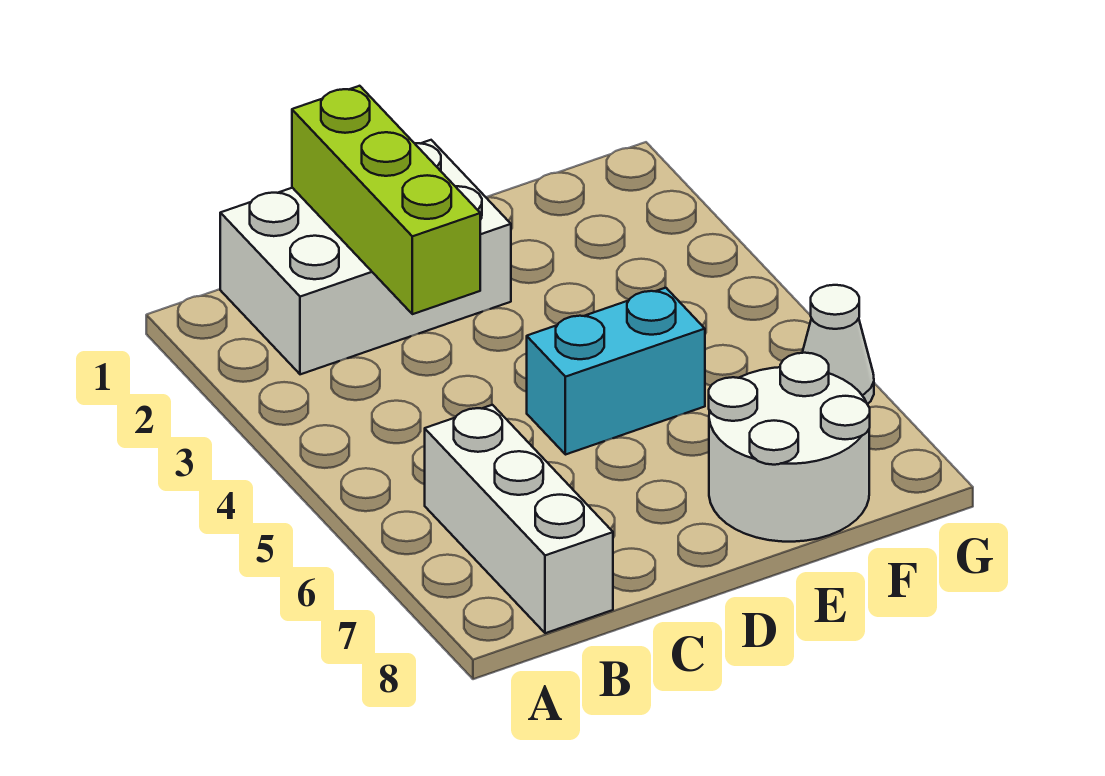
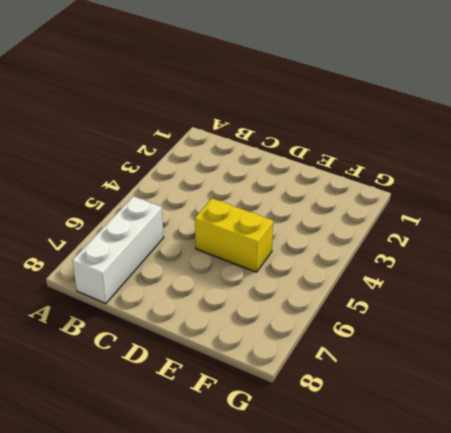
yellow 1x2 brick [195,198,273,272] -> cyan 1x2 brick [527,288,705,455]
none -> white 2x3 brick [220,140,511,374]
none -> white 2x2 round brick [709,353,870,542]

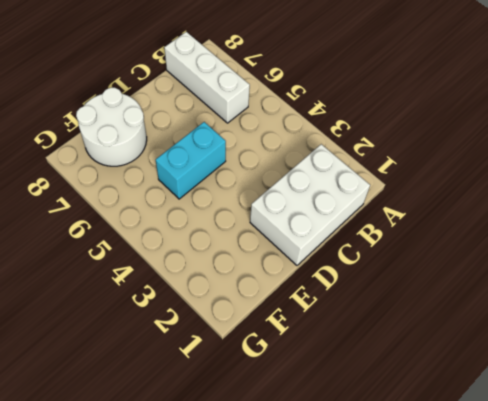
none -> white 1x1 cone [802,285,874,404]
none -> lime 1x3 brick [292,86,480,314]

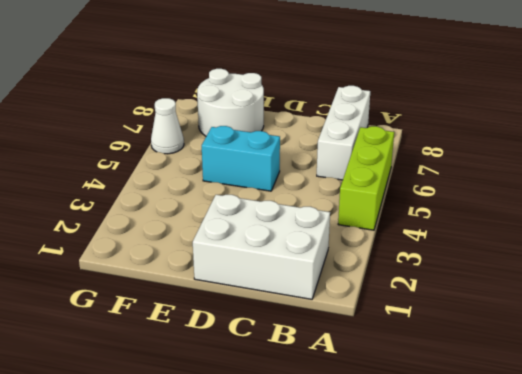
lime 1x3 brick [338,126,394,230] -> lime 1x3 brick moved to [292,86,480,314]

